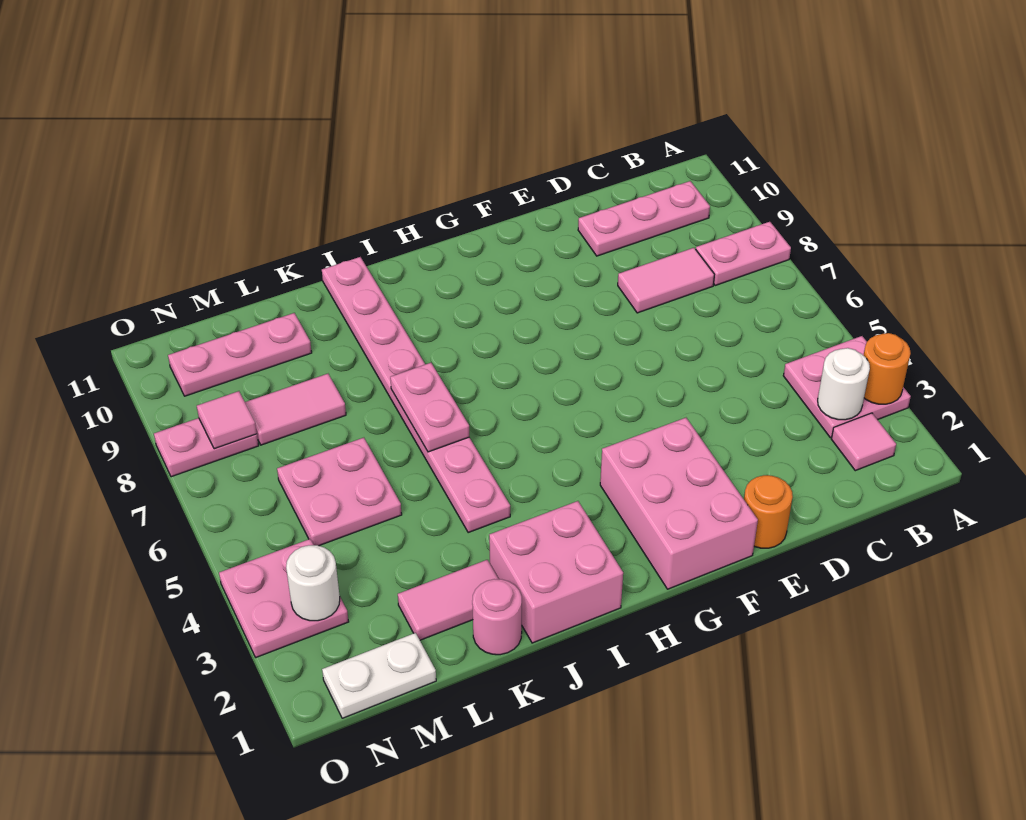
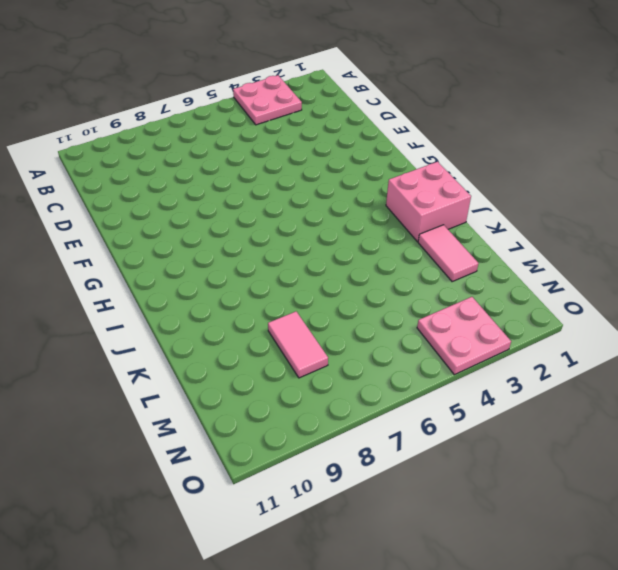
none -> pink 1x2 plate [696,222,791,286]
none -> pink 1x1 tile [831,413,896,471]
none -> pink 1x3 plate [578,181,710,256]

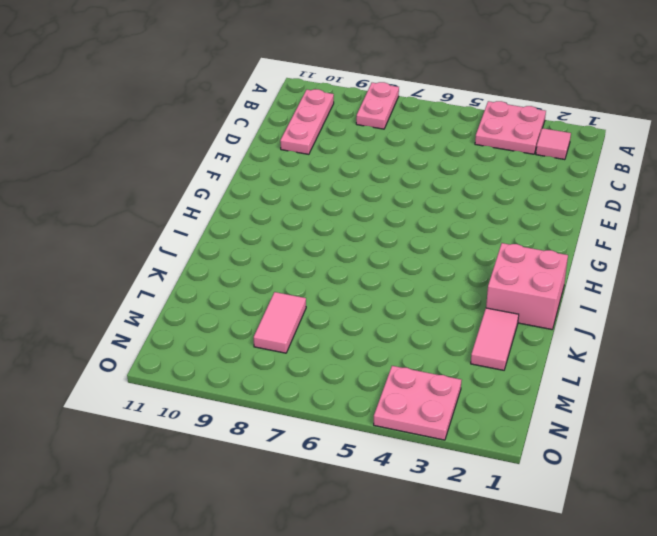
none -> pink 1x2 tile [618,248,715,313]
none -> orange 1x1 round brick [744,475,793,548]
none -> pink 2x3 brick [600,418,758,589]

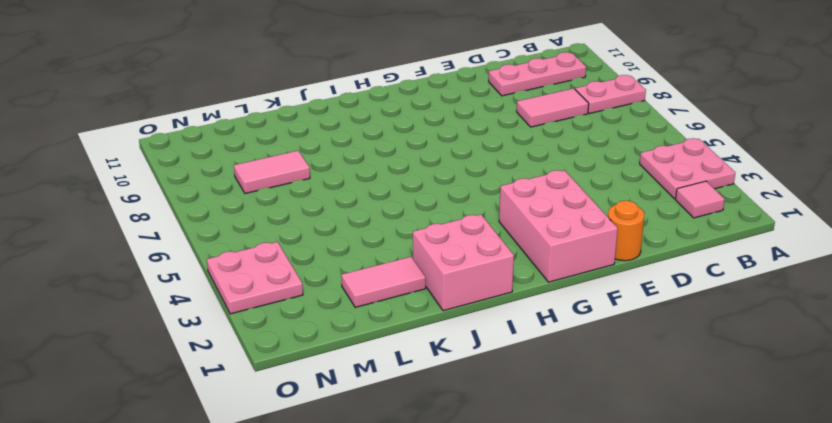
none -> pink 1x8 plate [322,257,510,532]
none -> pink 1x1 round brick [472,579,522,655]
none -> pink 2x2 plate [277,438,402,546]

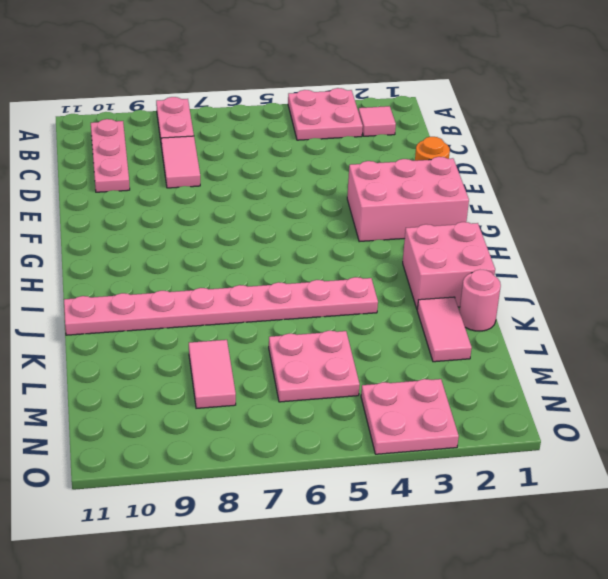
none -> pink 1x3 plate [168,313,312,396]
none -> white 1x2 plate [322,633,436,718]
none -> pink 1x2 plate [154,418,259,477]

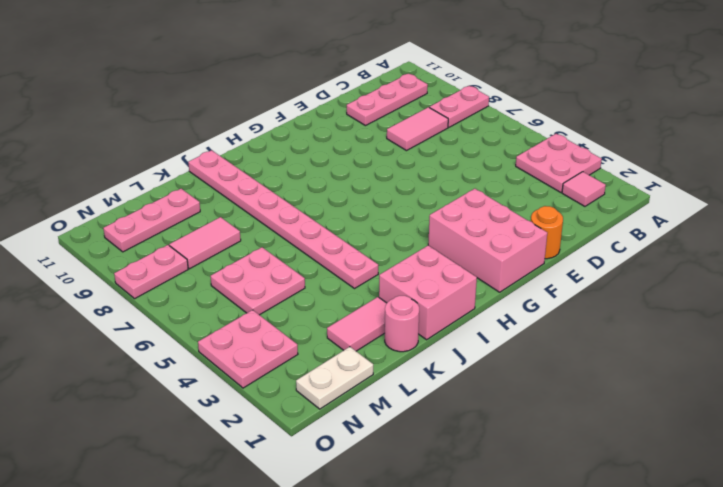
none -> orange 1x1 round brick [863,333,911,404]
none -> white 1x1 round brick [818,348,870,420]
none -> pink 1x2 plate [390,363,469,452]

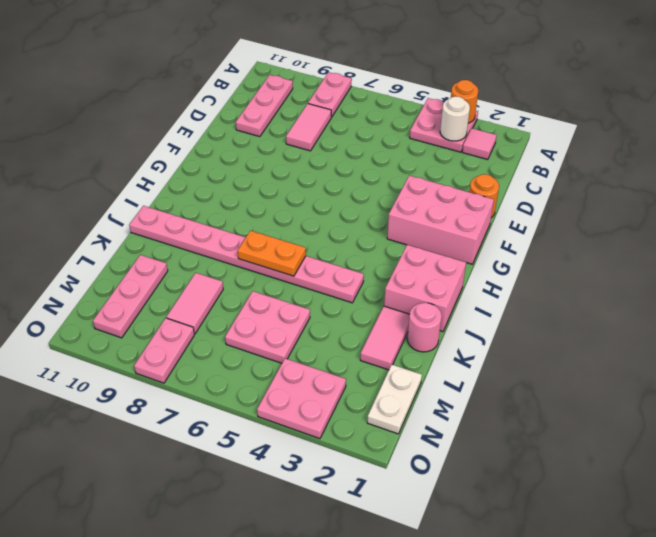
orange 1x2 plate [238,231,306,276] -> pink 1x2 plate [390,363,469,452]
none -> white 1x1 round brick [286,545,340,621]
none -> pink 1x1 tile [197,391,257,449]

